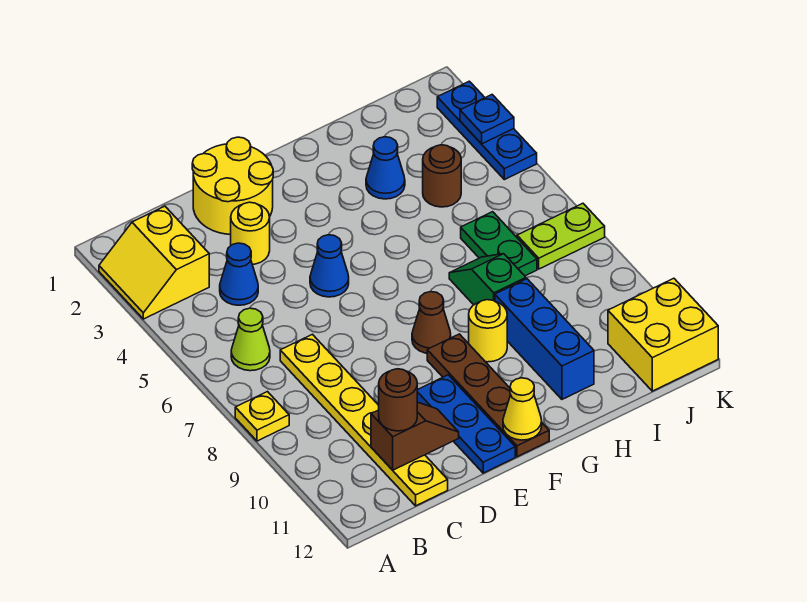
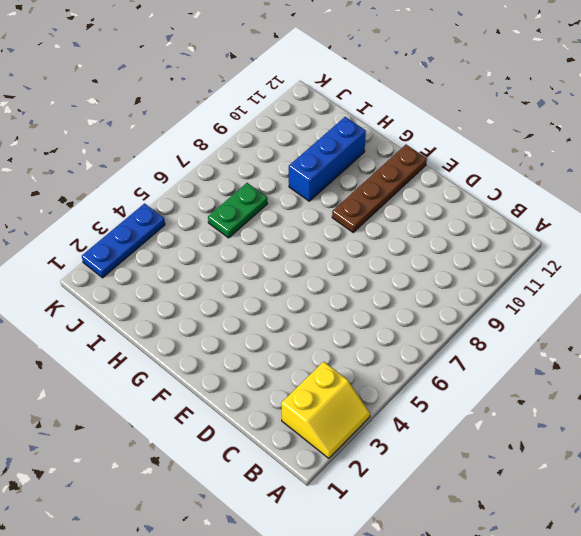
none -> yellow 1x1 plate [235,392,289,441]
none -> lime 1x1 cone [231,308,270,371]
none -> blue 1x1 cone [220,243,258,305]

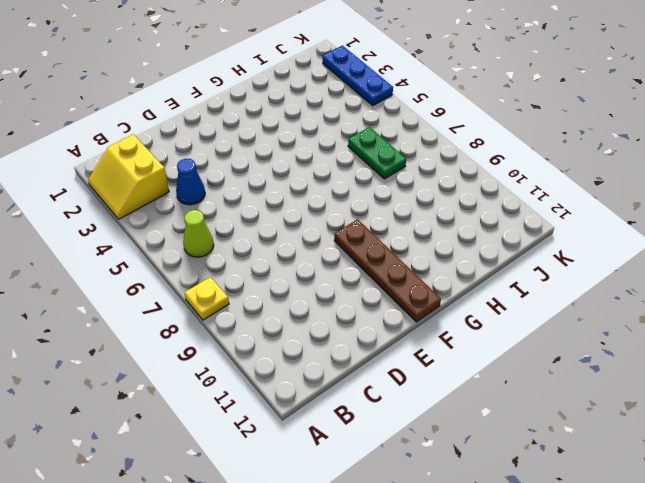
none -> yellow 1x6 plate [280,334,448,506]
none -> yellow 2x2 round brick [192,137,273,234]
none -> yellow 1x1 round brick [231,202,270,264]

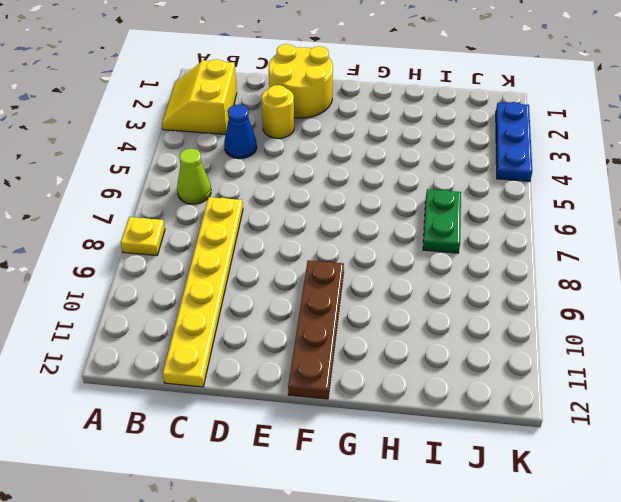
none -> blue 1x1 cone [310,235,349,297]
none -> blue 1x3 plate [417,375,515,473]
none -> brown 1x1 cone [412,292,451,353]

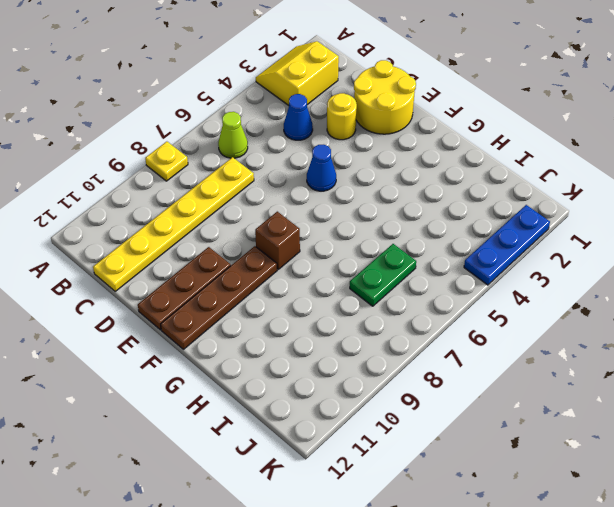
brown 1x3 plate [138,247,231,330] -> blue 1x3 plate [417,375,515,473]
brown 1x1 brick [255,212,300,269] -> brown 1x1 cone [412,292,451,353]
none -> yellow 1x1 round brick [469,300,507,362]
none -> blue 1x1 cone [366,137,405,199]
none -> green 1x2 slope [449,254,526,305]

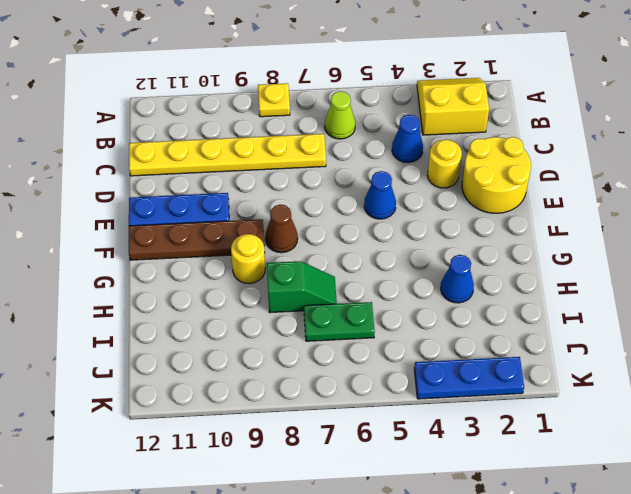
none -> blue 1x3 brick [495,279,594,399]
none -> brown 1x1 round brick [423,145,461,207]
none -> lime 1x2 plate [517,203,605,269]

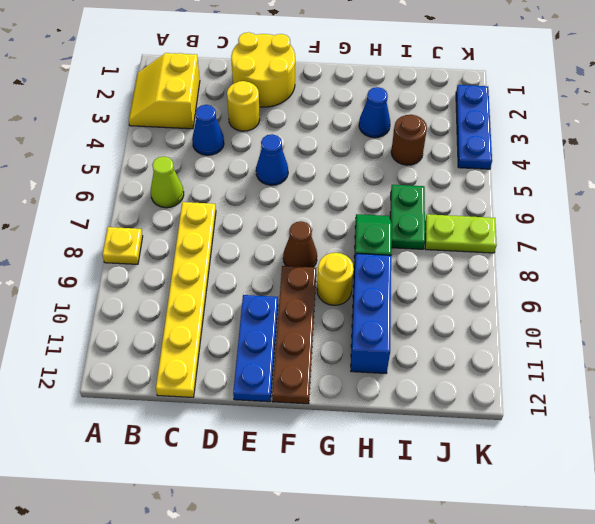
none -> yellow 2x2 brick [608,278,718,391]
none -> brown 1x2 slope [371,402,459,470]
none -> yellow 1x1 cone [503,378,542,440]

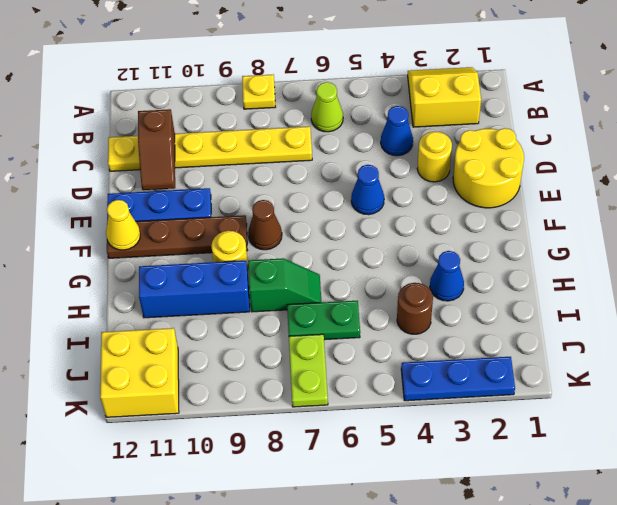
none -> blue 1x1 plate [460,95,514,144]
none -> brown 1x1 round brick [379,369,417,431]

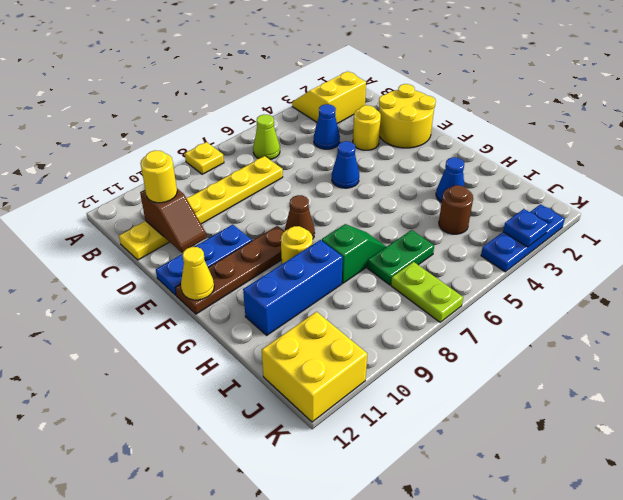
yellow 1x1 round brick [140,150,177,203] -> brown 1x1 round brick [379,369,417,431]

